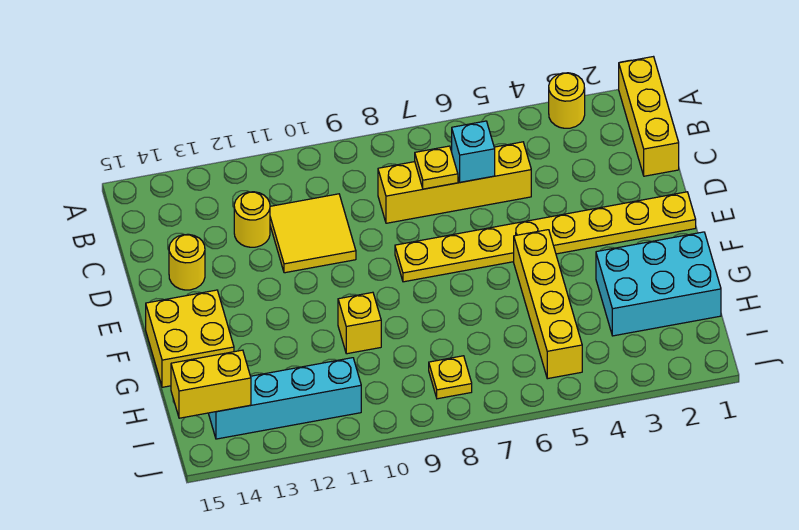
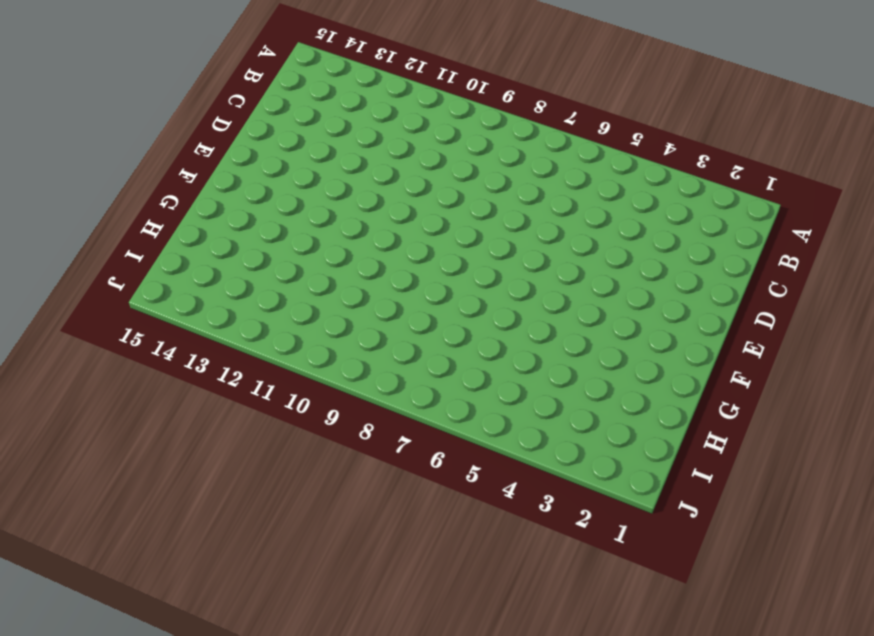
none -> yellow 1x3 brick [619,57,679,176]
none -> yellow 1x1 round brick [549,73,585,128]
none -> yellow 1x4 brick [378,142,531,223]

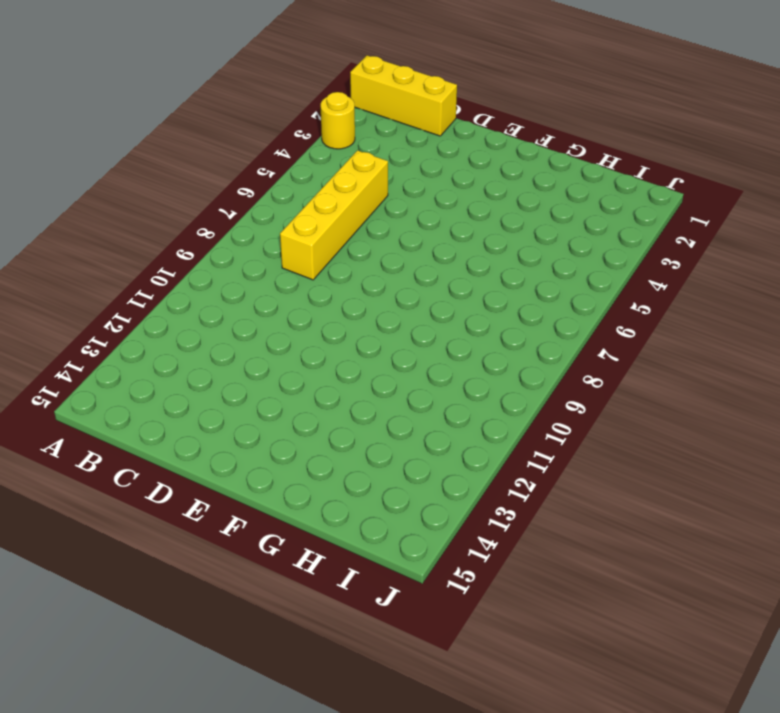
none -> yellow 2x2 tile [270,194,356,273]
none -> yellow 1x1 round brick [234,192,270,247]
none -> yellow 1x1 round brick [169,234,205,290]

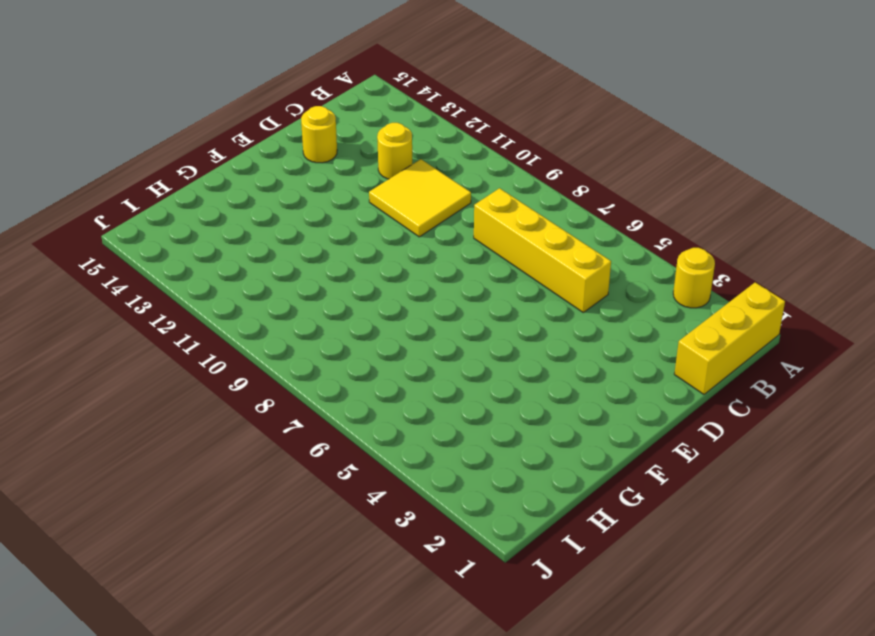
none -> yellow 1x8 plate [395,192,696,282]
none -> yellow 1x4 brick [514,230,582,379]
none -> yellow 2x2 brick [146,290,234,387]

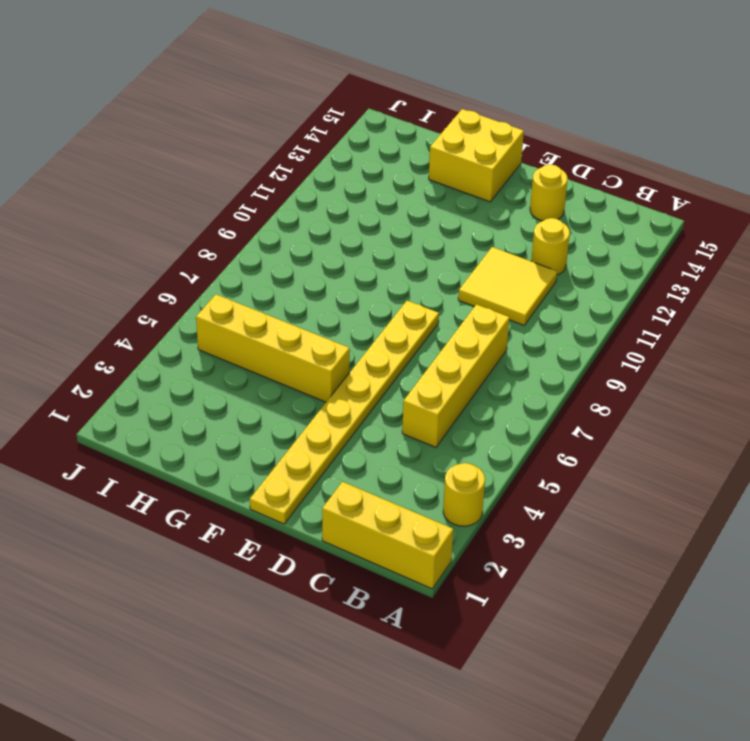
none -> cyan 2x3 brick [596,232,721,336]
none -> yellow 1x1 brick [338,292,381,354]
none -> yellow 1x1 plate [429,356,472,399]

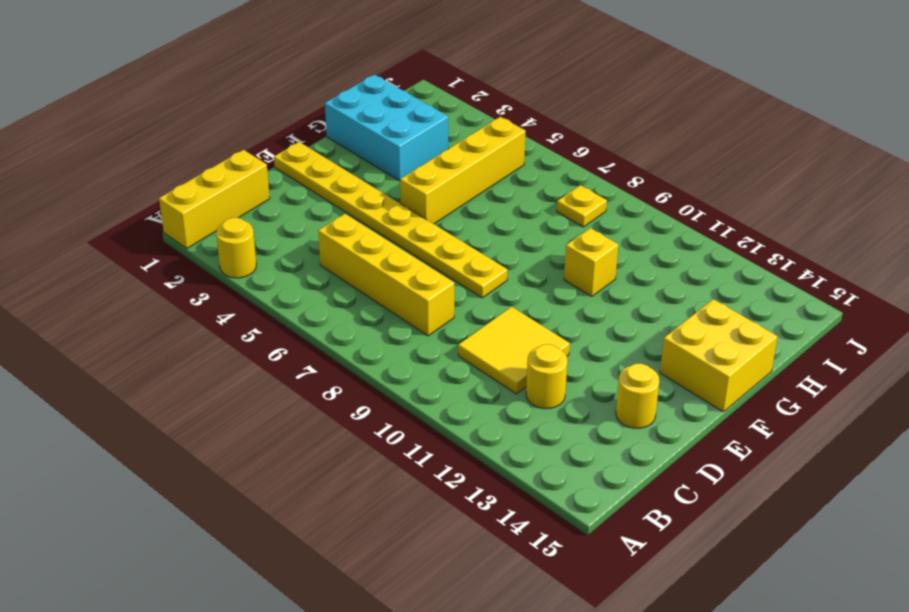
none -> cyan 1x4 brick [208,358,361,439]
none -> cyan 1x1 brick [452,121,495,182]
none -> yellow 1x1 plate [415,146,458,189]

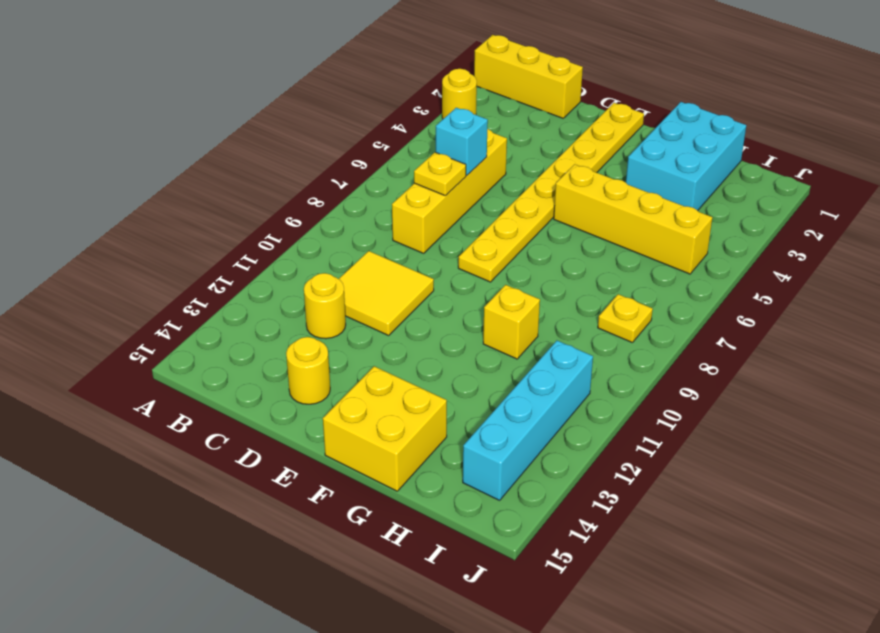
none -> yellow 1x2 brick [171,350,251,418]

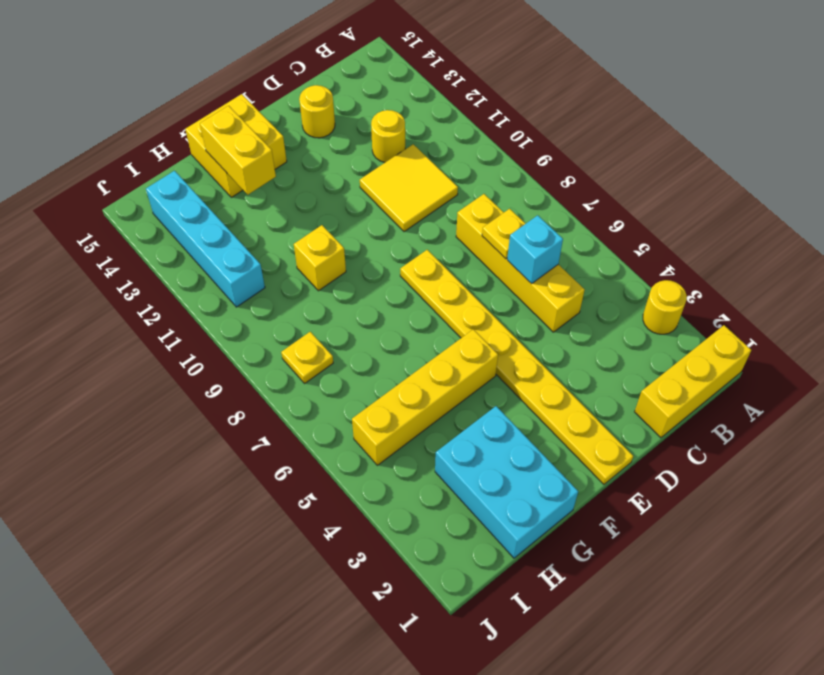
yellow 1x2 brick [200,106,276,195] -> yellow 1x2 brick moved to [171,350,251,418]

